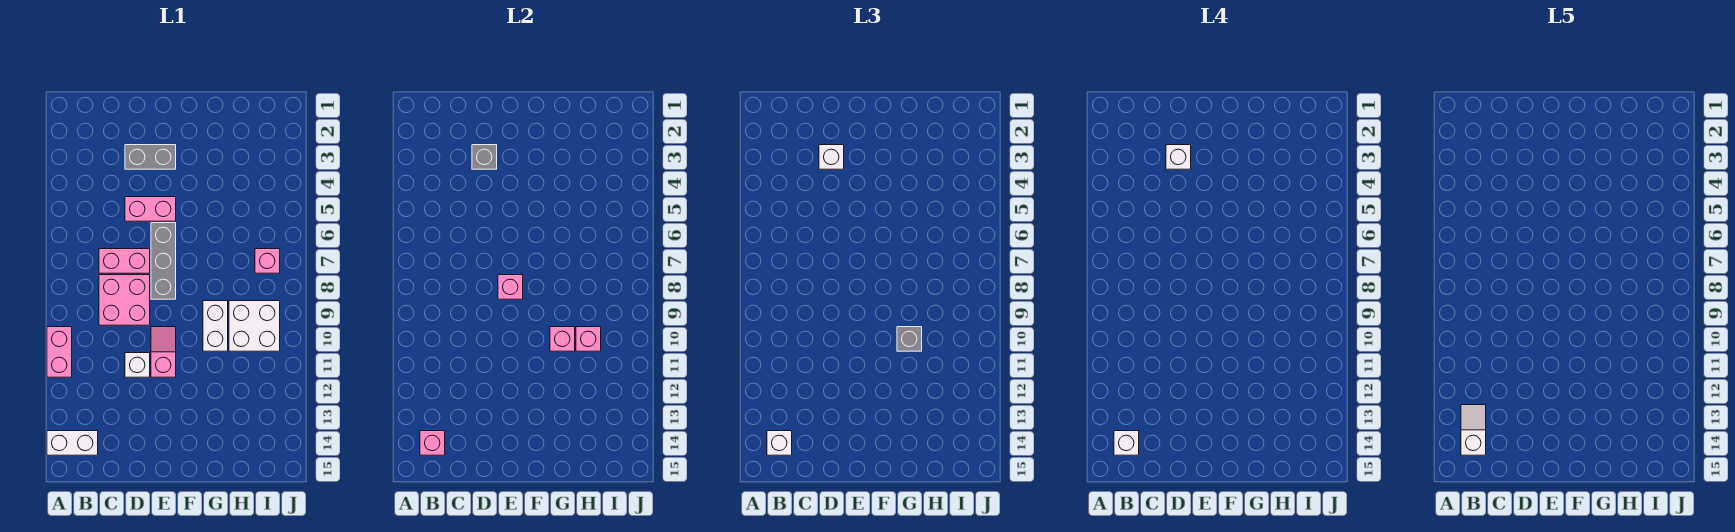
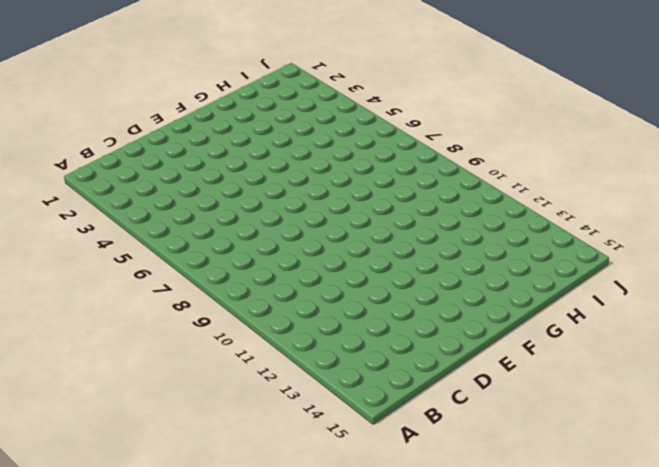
none -> pink 1x2 brick [47,327,72,377]
none -> white 1x2 brick [47,431,98,455]
none -> pink 1x2 brick [99,249,150,273]

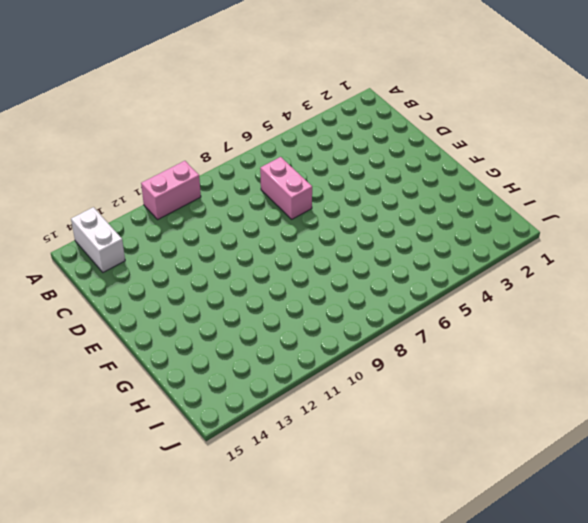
none -> pink 2x2 brick [99,275,150,325]
none -> grey 1x2 brick [125,145,176,169]
none -> pink 1x2 brick [125,197,176,221]

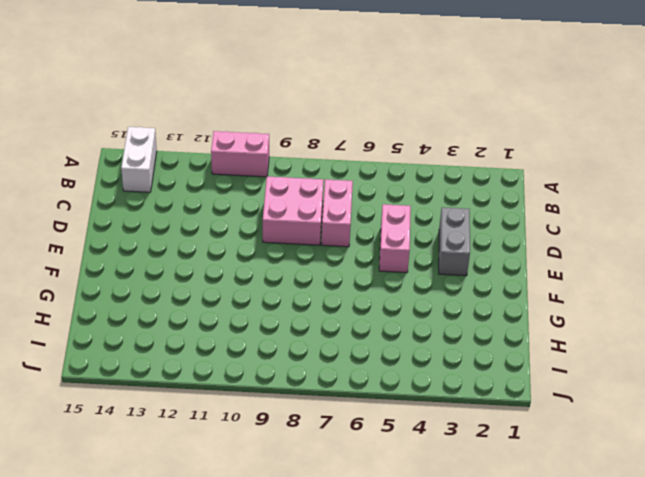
none -> white 1x1 brick [125,353,150,377]
none -> grey 1x3 brick [151,223,176,299]
none -> pink 1x2 slope [151,327,176,377]

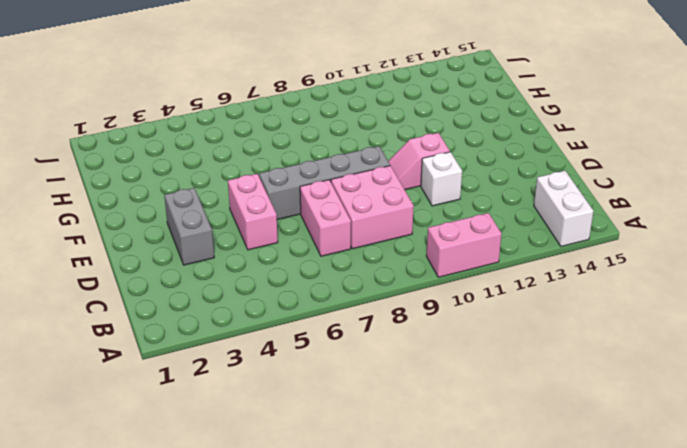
grey 1x4 brick [259,146,390,219] -> grey 1x3 brick [151,223,176,299]
none -> white 1x2 brick [203,301,228,351]
none -> white 2x2 brick [229,301,280,351]
none -> pink 1x1 brick [255,249,280,273]

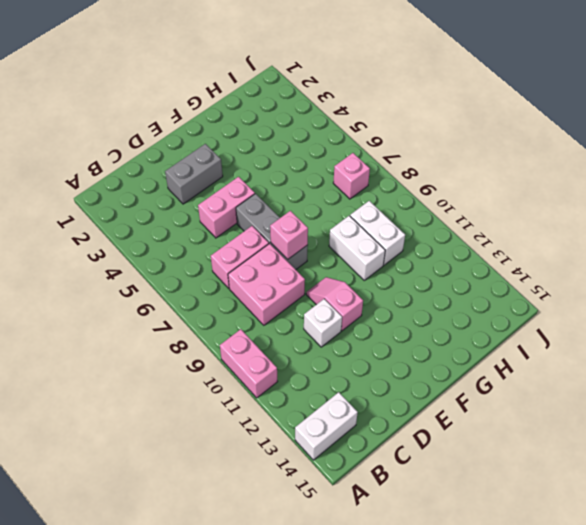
white 1x2 brick [350,201,405,265] -> white 2x2 brick [229,301,280,351]
none -> pink 1x1 brick [420,431,445,455]
none -> grey 1x1 brick [472,145,497,169]
none -> pink 1x1 brick [550,327,575,351]

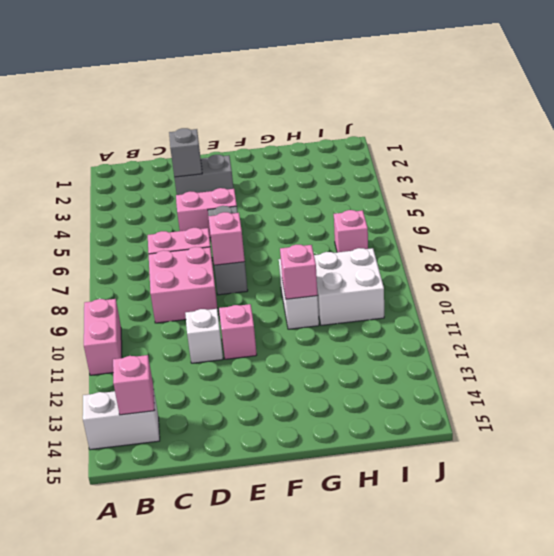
none -> pink 1x1 brick [576,327,601,351]
none -> white 1x1 brick [767,431,792,455]
none -> white 1x1 brick [819,145,844,169]

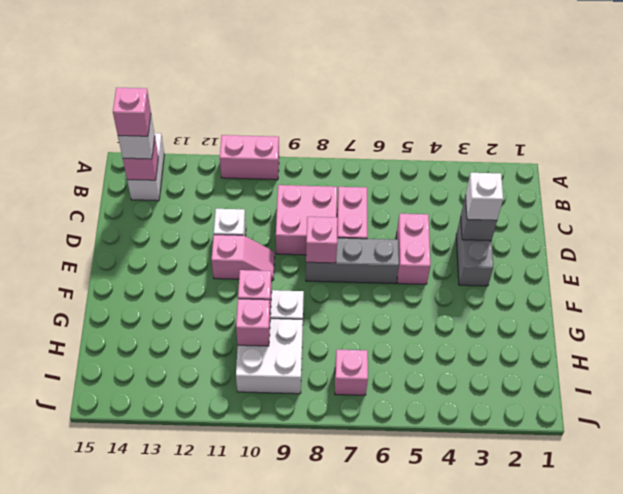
pink 1x1 brick [113,88,151,136] -> white 1x1 brick [1114,431,1139,455]
none -> grey 1x1 brick [897,327,922,351]
none -> white 1x1 brick [1166,145,1191,169]
none -> white 1x2 slope [1461,405,1486,455]

